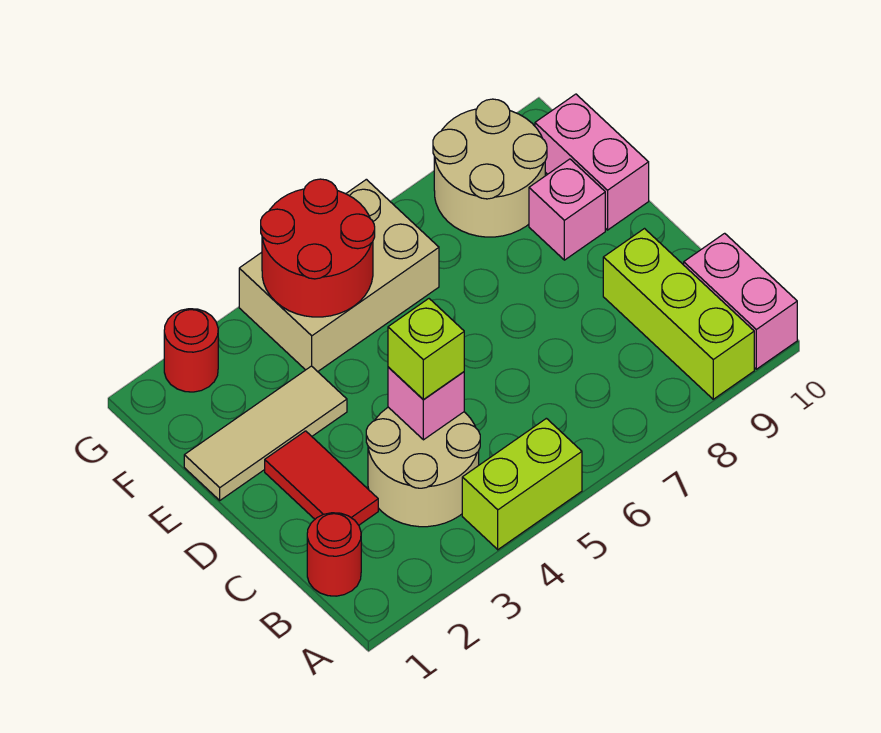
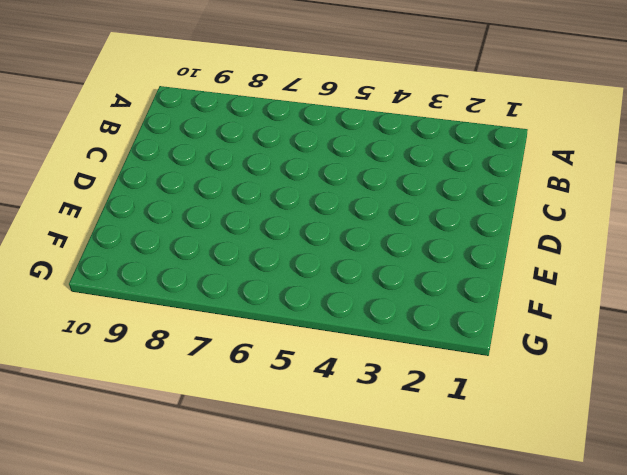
none -> lime 1x2 brick [462,418,582,550]
none -> lime 1x3 brick [603,229,754,399]
none -> pink 1x2 brick [684,233,797,369]

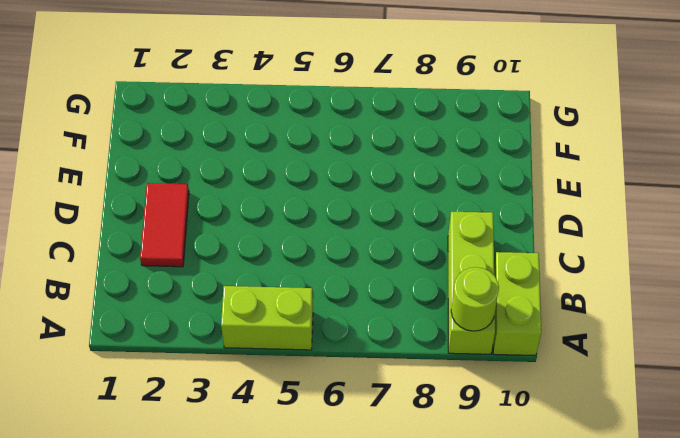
lime 1x1 round brick [451,267,499,331] -> none
lime 1x2 brick [493,252,541,356] -> pink 1x2 brick [684,233,797,369]
none -> red 1x1 round brick [307,513,361,596]
none -> tan 2x2 round brick [366,407,480,527]
none -> tan 1x3 tile [184,366,347,500]

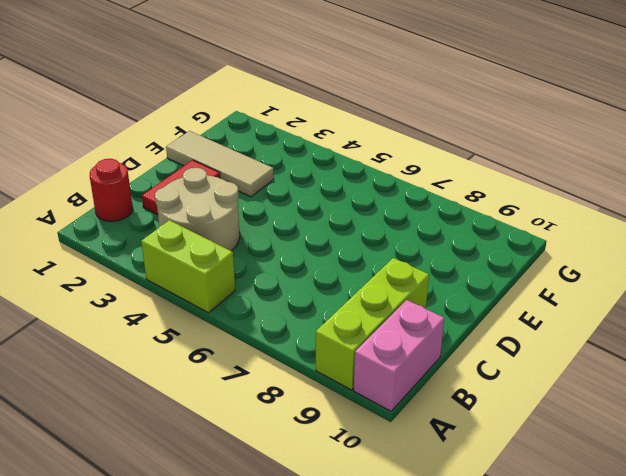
none -> pink 1x1 brick [529,159,605,260]
none -> pink 1x2 brick [535,94,649,230]
none -> tan 2x3 brick [239,179,439,372]

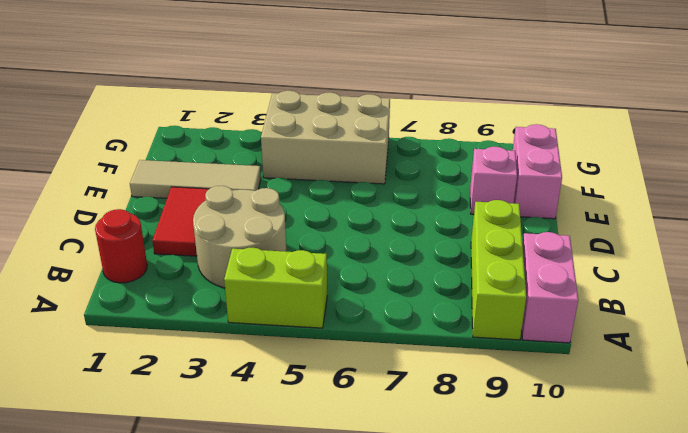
none -> tan 2x2 round brick [433,99,547,237]
none -> red 1x1 round brick [164,309,218,392]
none -> pink 1x1 brick [388,367,464,440]

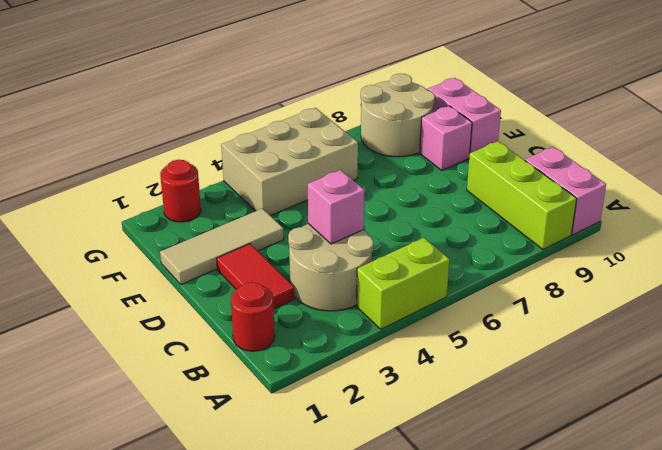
none -> red 2x2 round brick [261,179,375,317]
none -> lime 1x1 brick [388,299,464,399]

